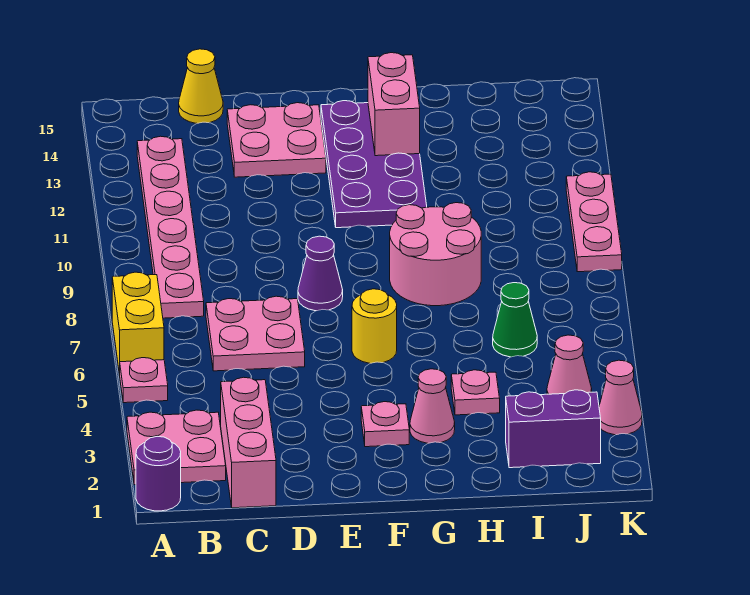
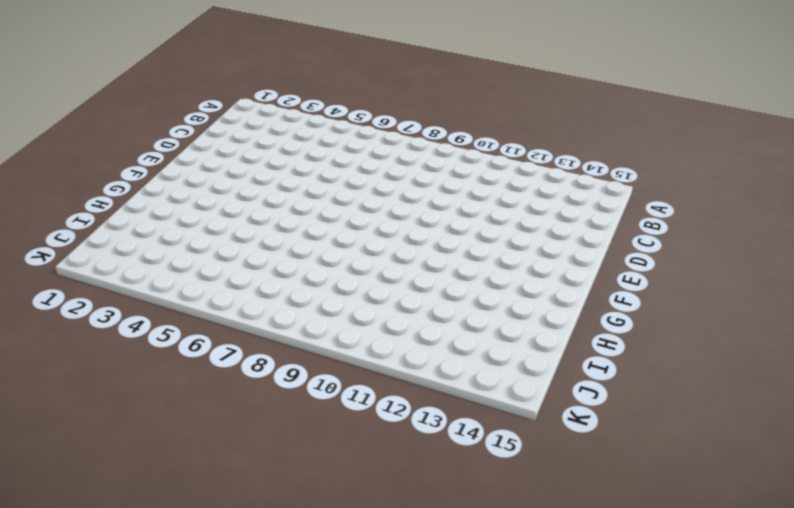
none -> purple 1x1 round brick [136,436,181,511]
none -> pink 2x2 plate [127,410,226,485]
none -> pink 1x1 plate [120,358,168,403]

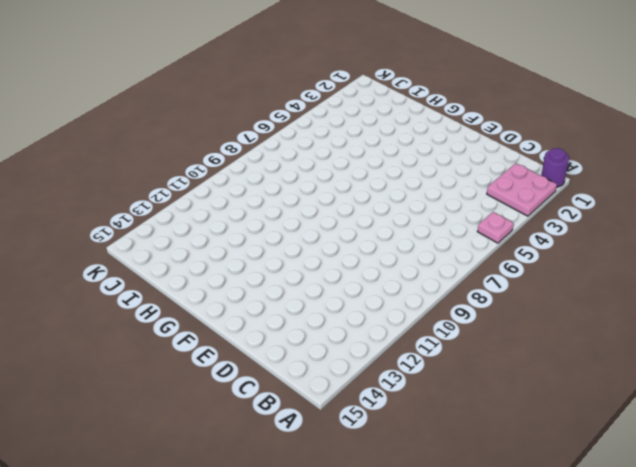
none -> yellow 1x2 brick [112,272,164,375]
none -> pink 1x6 plate [137,136,204,318]
none -> pink 1x3 brick [221,377,276,508]

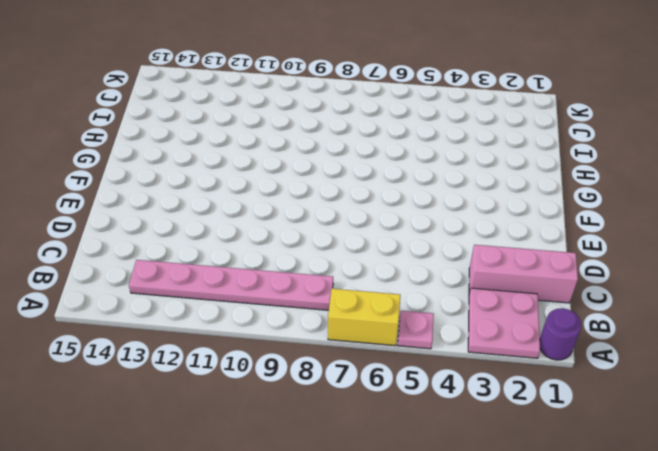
none -> pink 2x2 plate [206,296,305,371]
none -> yellow 1x1 cone [179,49,223,123]
none -> pink 2x2 plate [227,103,326,177]

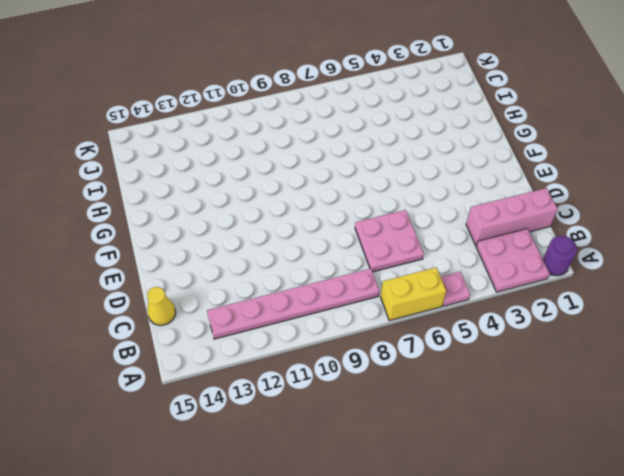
none -> pink 2x2 plate [227,103,326,177]
none -> purple 1x1 cone [298,236,343,311]
none -> pink 1x1 plate [361,402,409,447]

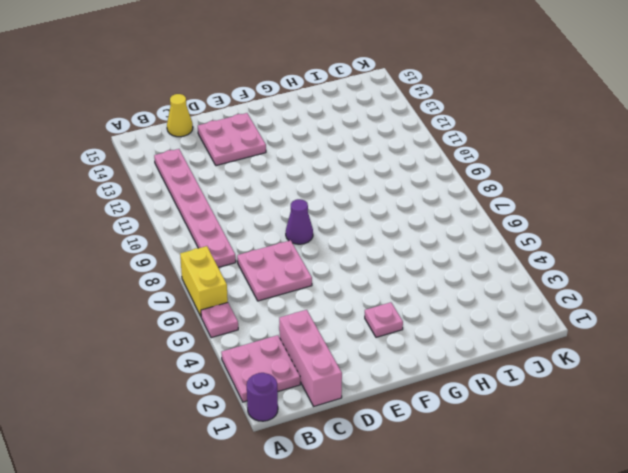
none -> yellow 1x1 round brick [352,289,397,363]
none -> purple 2x4 plate [321,101,427,228]
none -> pink 1x1 cone [410,369,455,443]

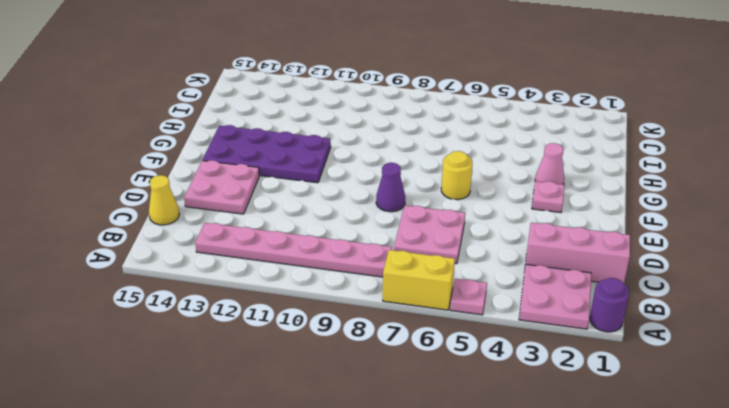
none -> pink 2x2 round brick [390,203,481,306]
none -> pink 1x1 plate [451,370,500,415]
none -> purple 1x2 brick [506,390,601,468]

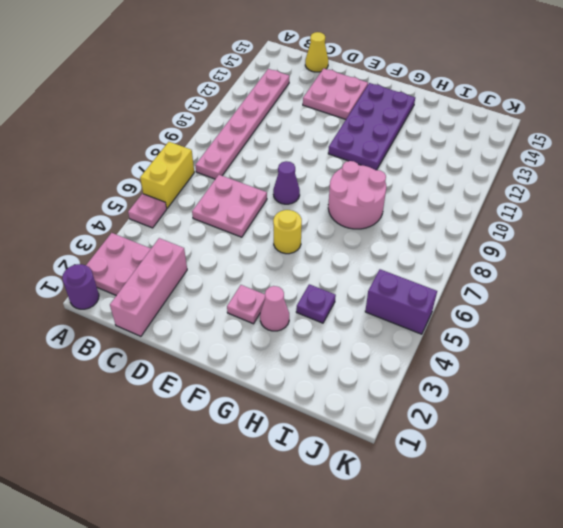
purple 1x1 plate [296,284,336,323] -> pink 1x1 plate [451,370,500,415]
purple 1x2 brick [365,269,437,334] -> purple 1x2 brick moved to [506,390,601,468]
none -> green 1x1 cone [493,283,537,357]
none -> pink 1x1 cone [547,335,592,394]
none -> pink 1x1 cone [599,360,642,435]

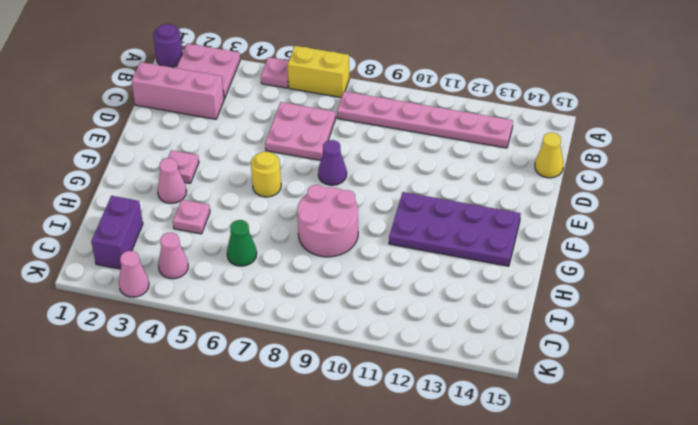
none -> pink 2x2 plate [227,103,326,177]
none -> pink 1x3 plate [566,172,622,272]
none -> pink 1x2 brick [368,53,420,156]

